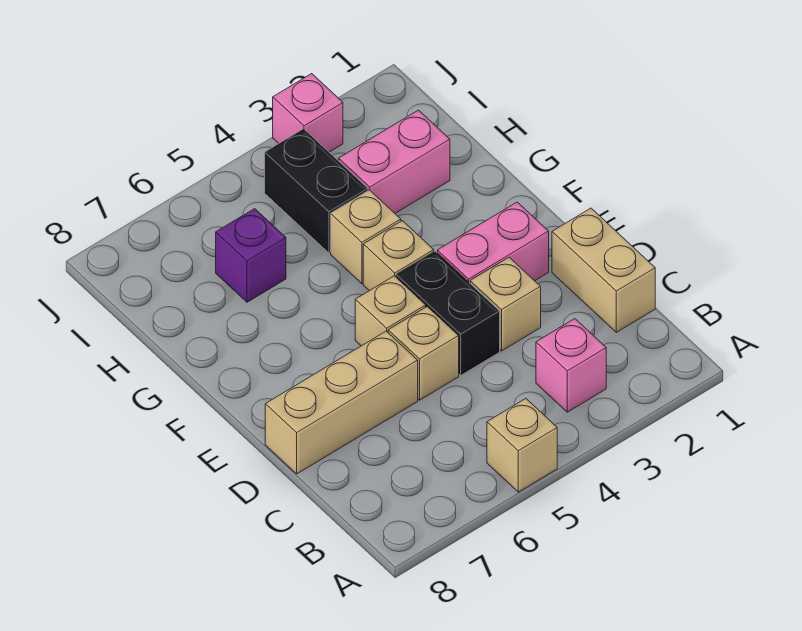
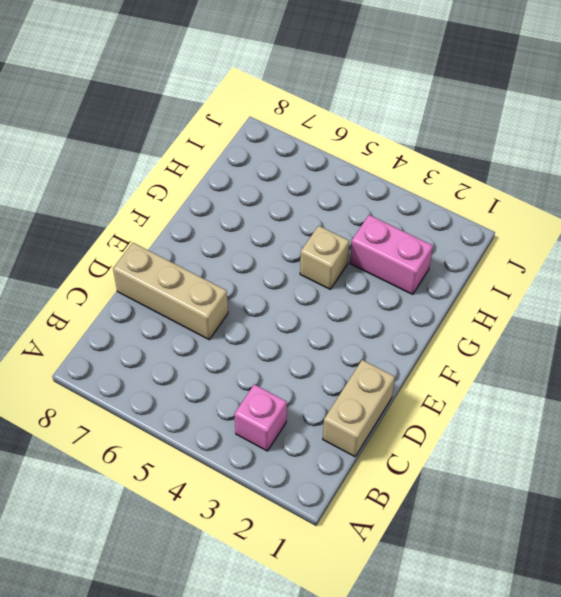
none -> tan 1x1 brick [487,399,557,492]
none -> tan 1x1 brick [470,257,541,351]
none -> black 1x2 brick [396,251,500,375]

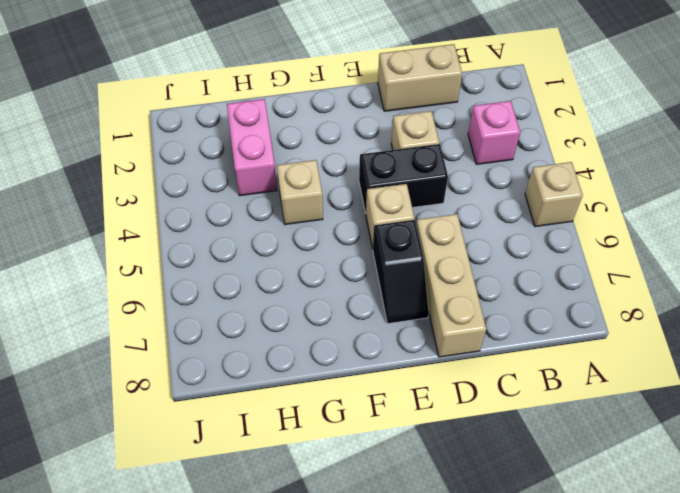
black 1x2 slope [373,220,429,324] -> none
none -> tan 1x1 brick [388,307,459,400]
none -> pink 1x2 brick [437,202,549,283]
none -> tan 1x1 brick [363,221,434,291]

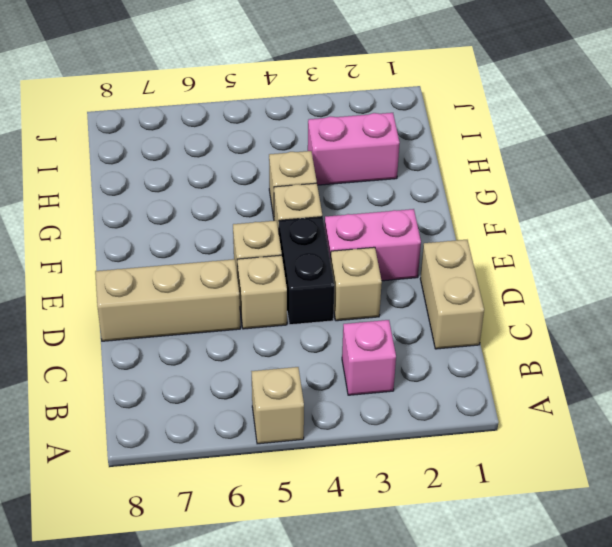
none -> black 1x2 brick [265,129,368,253]
none -> purple 1x1 brick [216,209,286,302]
none -> pink 1x1 brick [273,74,343,152]

